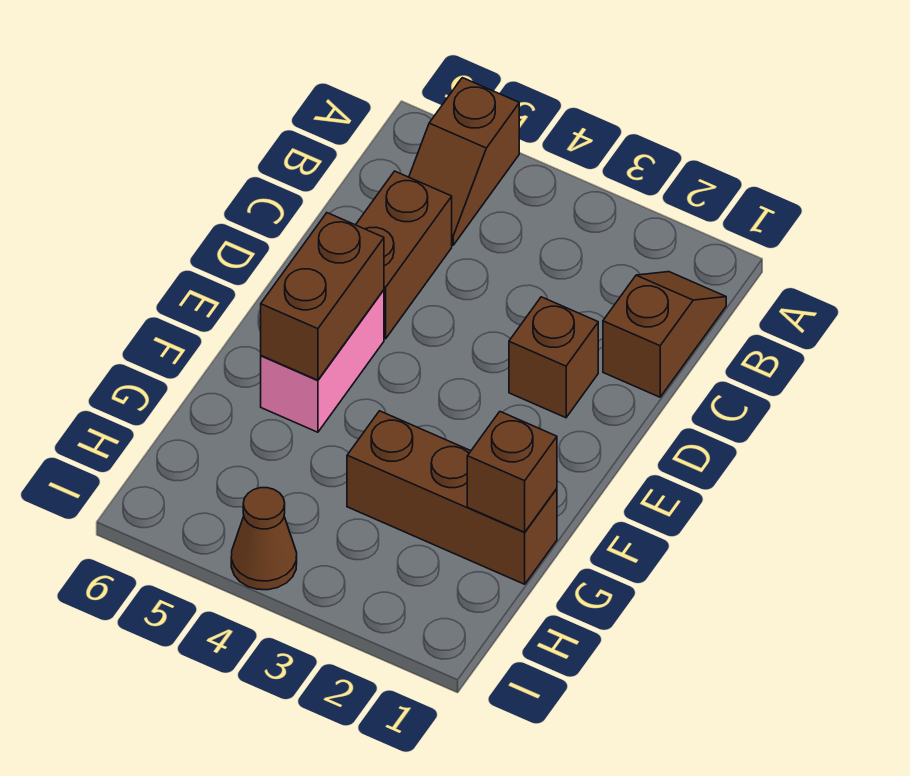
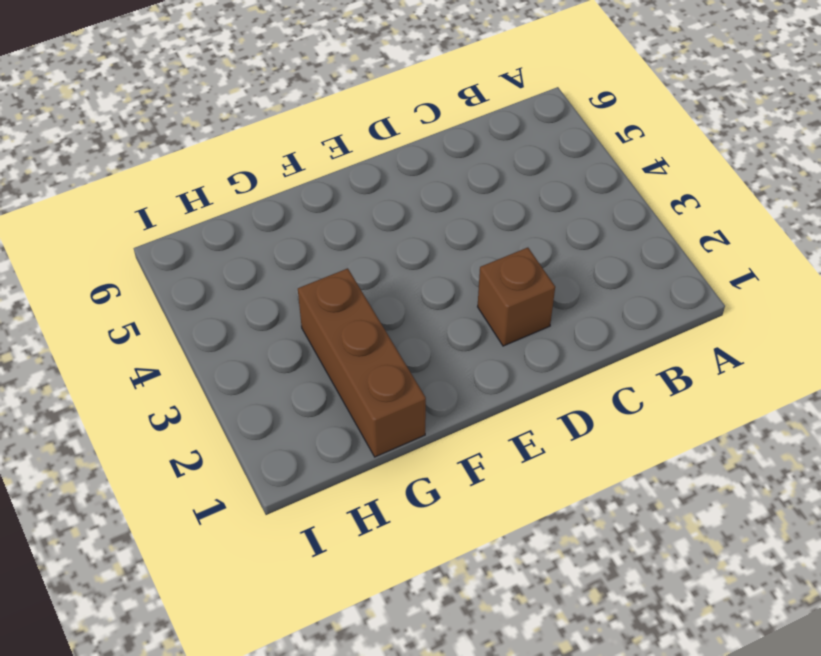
none -> brown 1x2 slope [409,78,519,245]
none -> brown 1x2 slope [603,272,726,397]

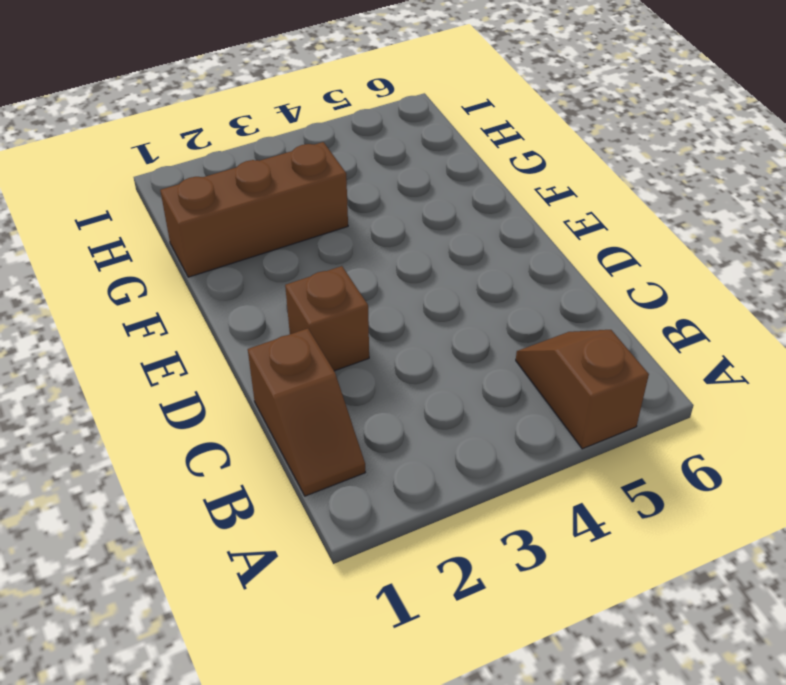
none -> brown 1x2 brick [356,171,452,339]
none -> pink 1x2 brick [261,290,384,432]

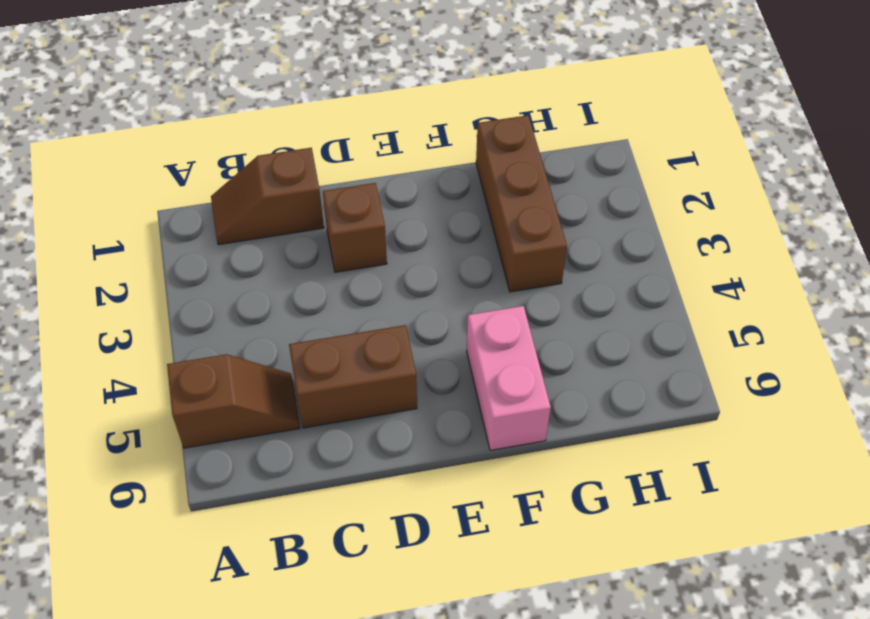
pink 1x2 brick [467,306,551,450] -> pink 1x2 brick turned to [261,290,384,432]
none -> brown 1x1 cone [231,488,297,590]
none -> brown 1x2 brick [261,213,384,380]

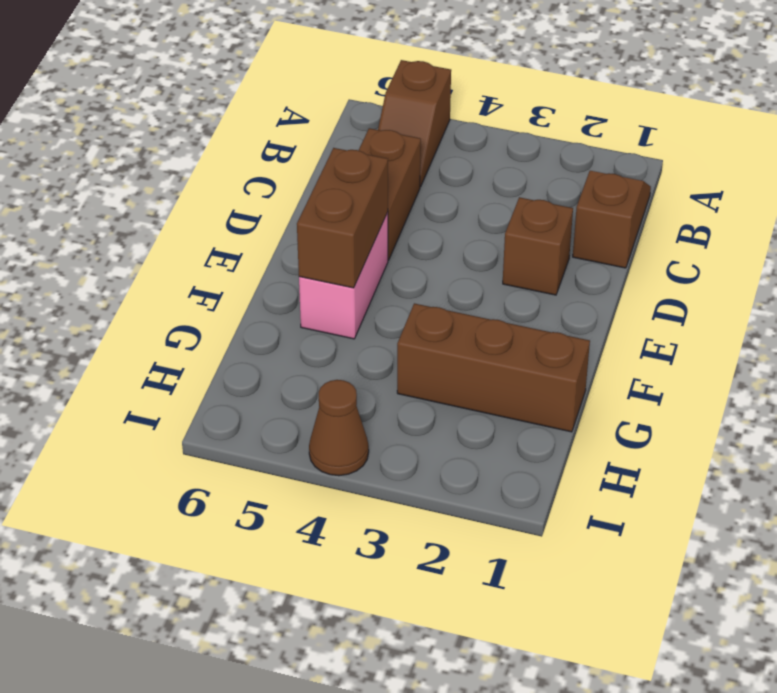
none -> brown 1x1 brick [467,412,557,532]

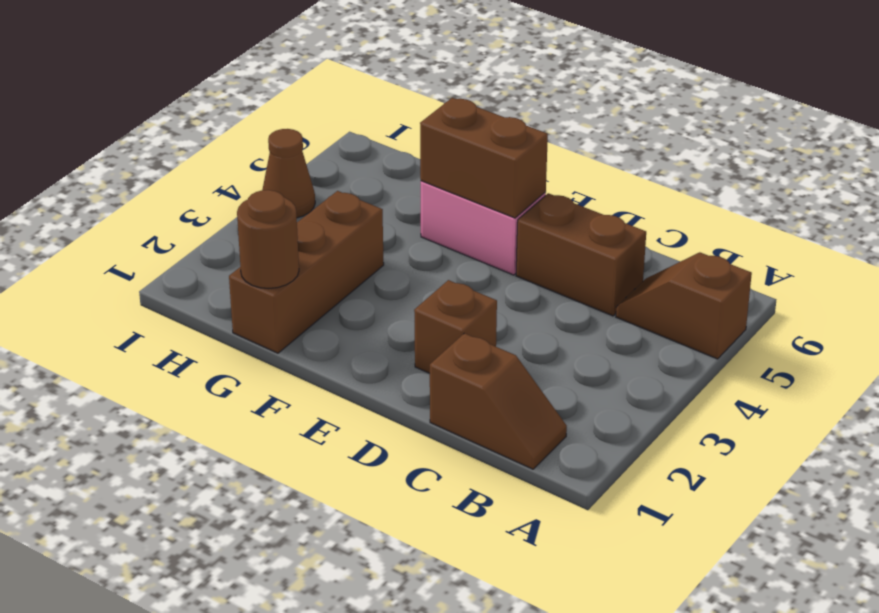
brown 1x1 round brick [237,190,299,289] -> brown 1x1 brick [467,412,557,532]

